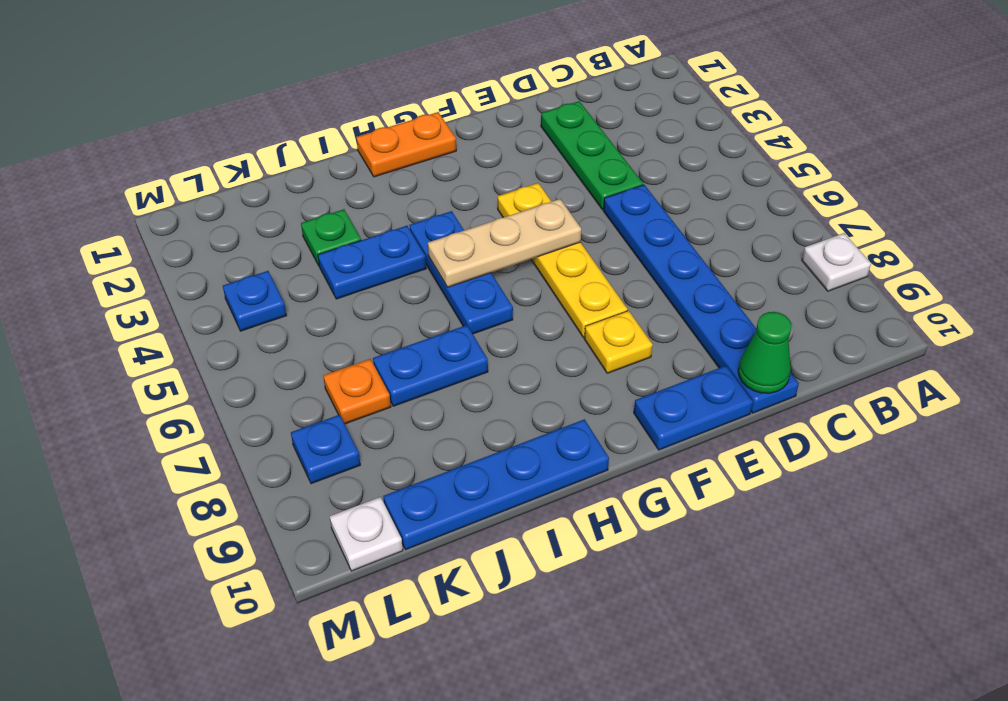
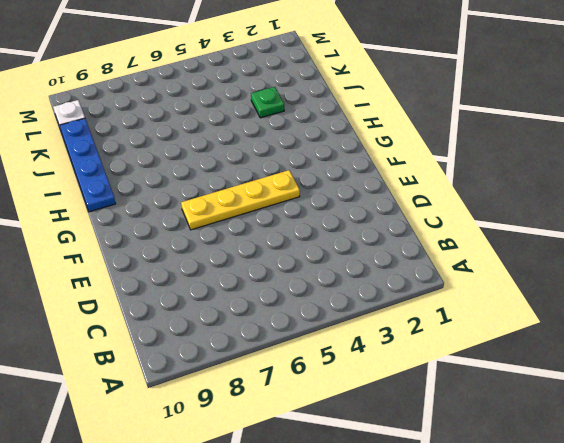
none -> white 1x1 plate [802,233,871,291]
none -> green 1x3 plate [541,101,643,210]
none -> blue 1x6 plate [604,185,799,413]

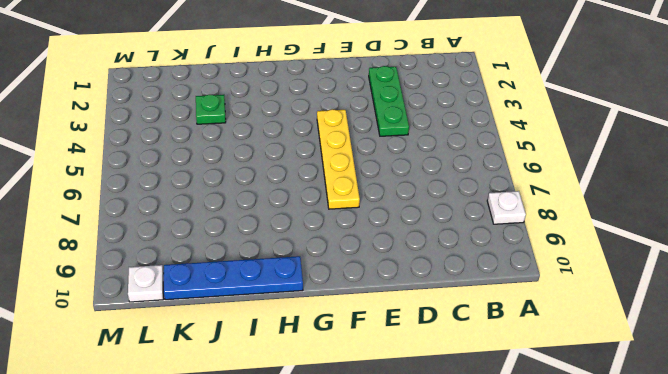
none -> blue 1x6 plate [604,185,799,413]
none -> blue 1x2 plate [634,366,753,450]
none -> yellow 1x1 plate [584,311,653,373]

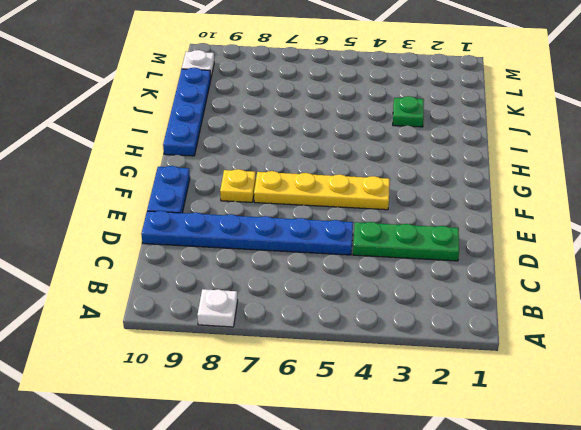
none -> orange 1x2 plate [356,112,456,177]
none -> blue 1x3 plate [409,211,513,334]
none -> blue 1x2 plate [318,226,426,299]

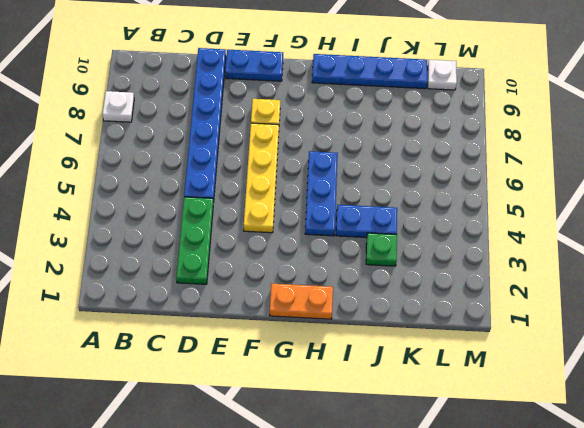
none -> blue 1x2 plate [373,325,488,406]
none -> orange 1x1 plate [323,359,391,424]
none -> blue 1x1 plate [223,271,287,331]

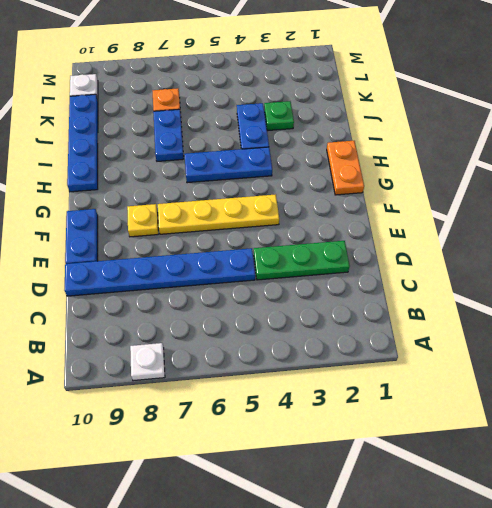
none -> blue 1x1 plate [223,271,287,331]
none -> blue 1x1 plate [291,415,360,484]
none -> green 1x1 cone [738,312,791,393]

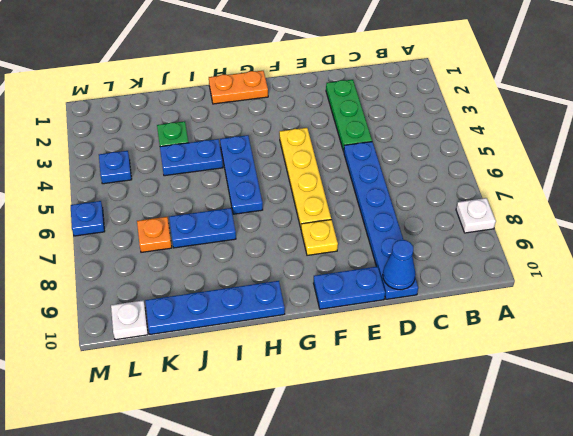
blue 1x1 cone [383,240,416,290] -> green 1x1 cone [738,312,791,393]
blue 1x1 plate [71,201,105,236] -> blue 1x1 plate moved to [291,415,360,484]
none -> tan 1x3 plate [428,199,581,287]

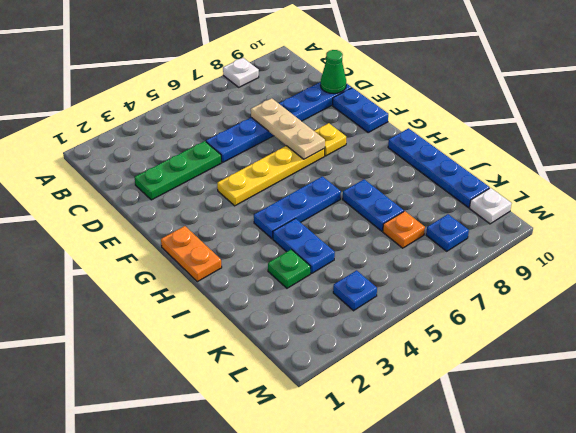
tan 1x3 plate [251,98,325,159] -> tan 1x3 plate moved to [428,199,581,287]

